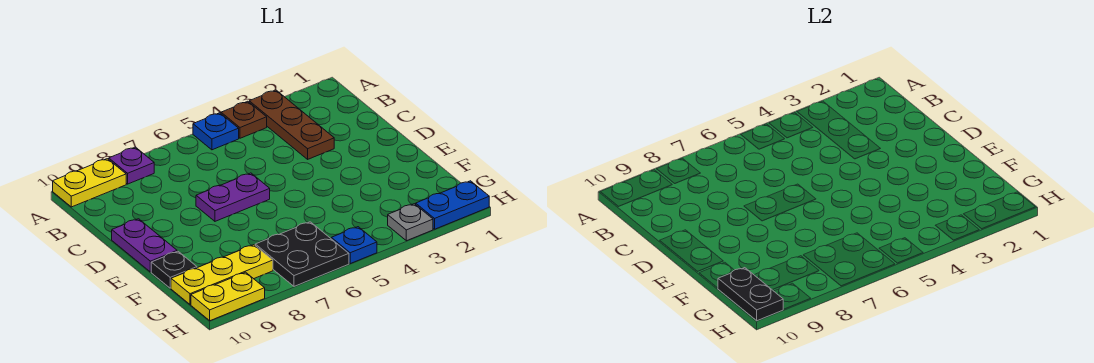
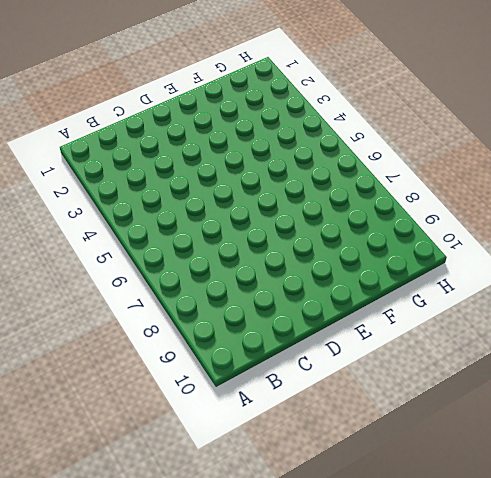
none -> brown 1x3 plate [249,90,334,159]
none -> brown 1x1 plate [221,101,267,138]
none -> blue 1x1 plate [193,113,239,150]

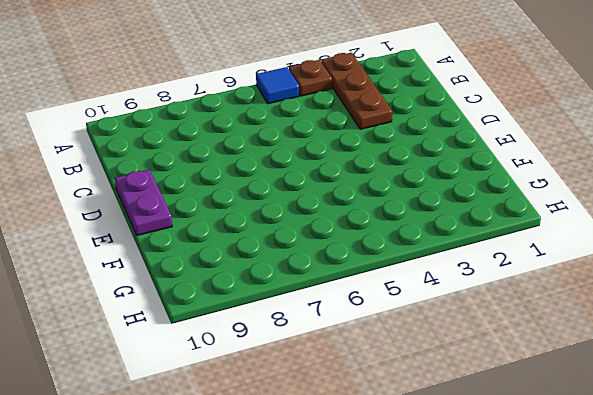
blue 1x1 tile [256,67,299,104] -> blue 1x1 plate [193,113,239,150]
none -> purple 1x1 plate [109,147,154,184]
none -> yellow 1x2 plate [53,159,126,207]
none -> purple 1x2 plate [196,173,270,221]

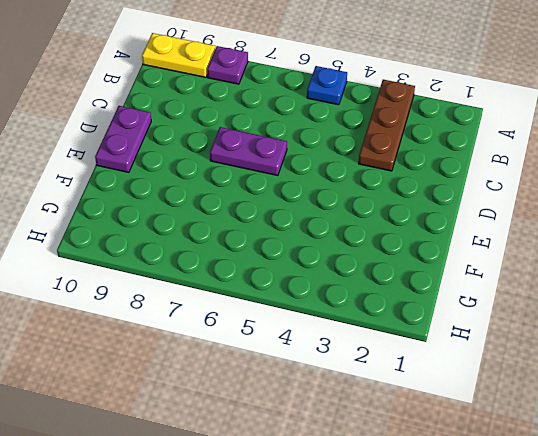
none -> brown 1x1 plate [221,101,267,138]
none -> black 1x1 plate [151,251,197,288]
none -> black 2x2 plate [255,222,349,286]

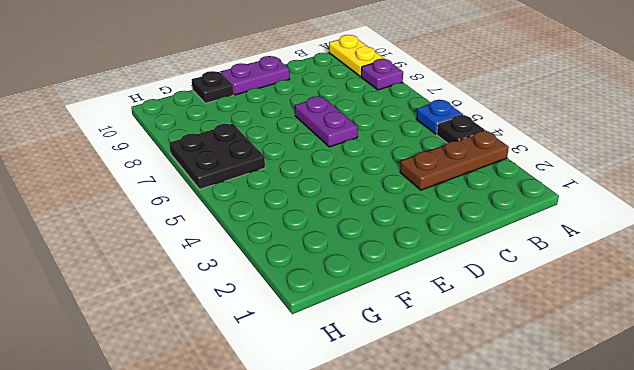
black 1x1 plate [437,115,485,143] -> brown 1x1 plate [221,101,267,138]
none -> yellow 1x3 plate [171,245,273,304]
none -> blue 1x2 plate [416,181,489,229]
none -> grey 1x1 plate [388,204,433,241]

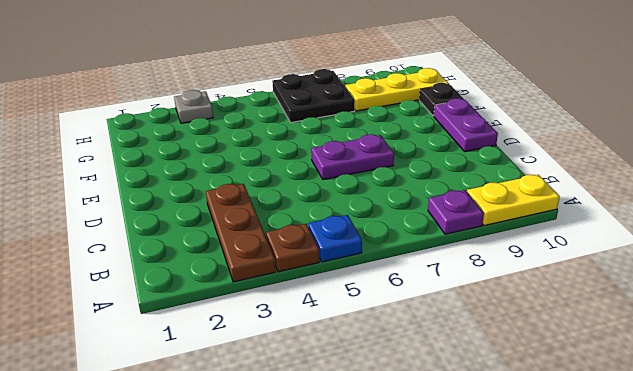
none -> blue 1x2 plate [416,181,489,229]
none -> blue 1x1 plate [331,227,377,264]
none -> yellow 1x2 plate [191,272,265,321]

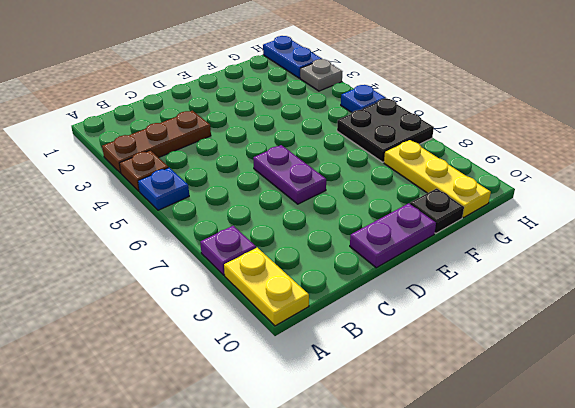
none -> yellow 1x2 plate [191,272,265,321]
none -> black 1x2 plate [718,268,784,321]

